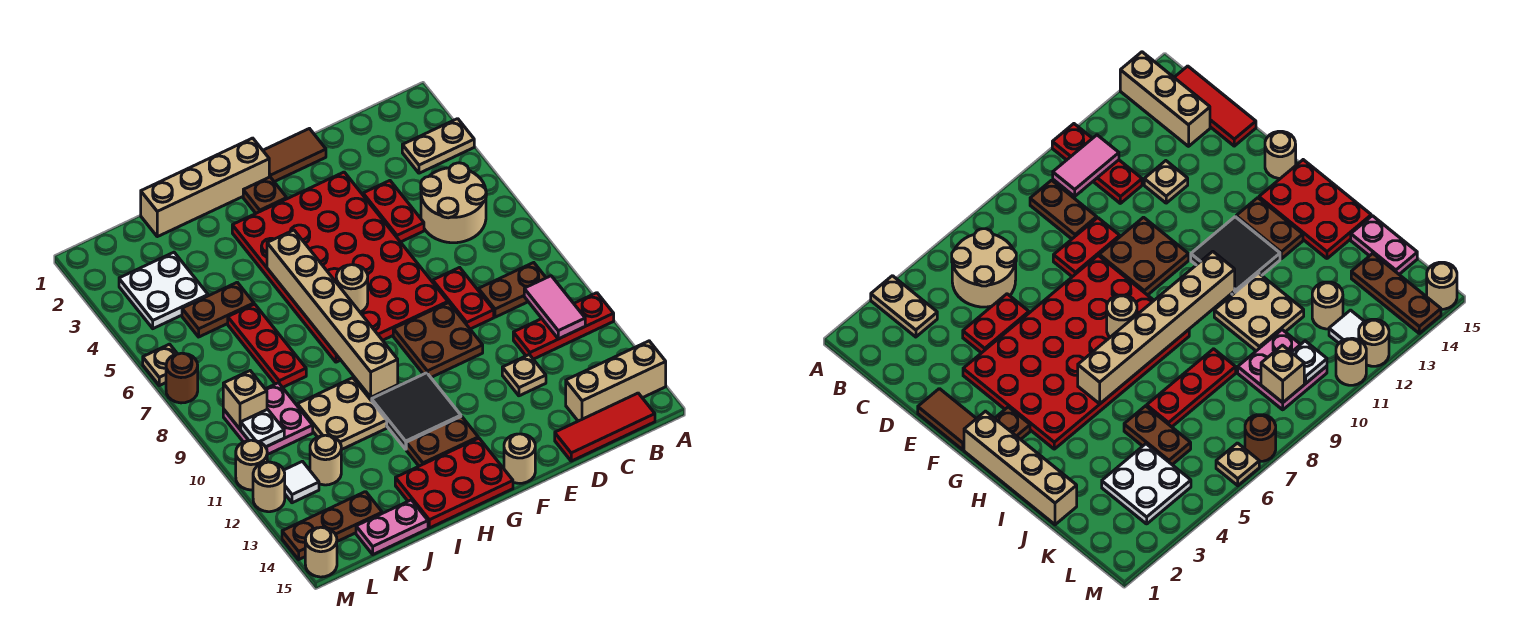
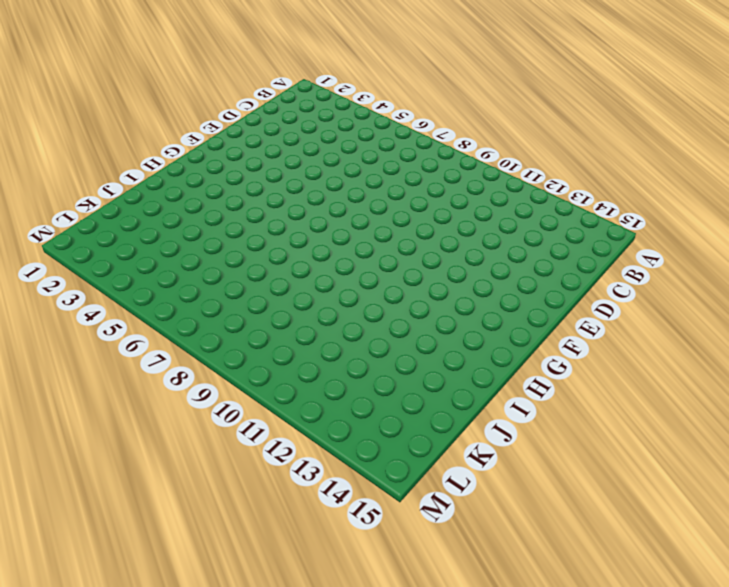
none -> tan 1x2 plate [402,119,474,173]
none -> red 1x3 plate [513,293,614,359]
none -> tan 1x3 brick [566,341,666,421]
none -> tan 2x2 round brick [421,163,486,243]

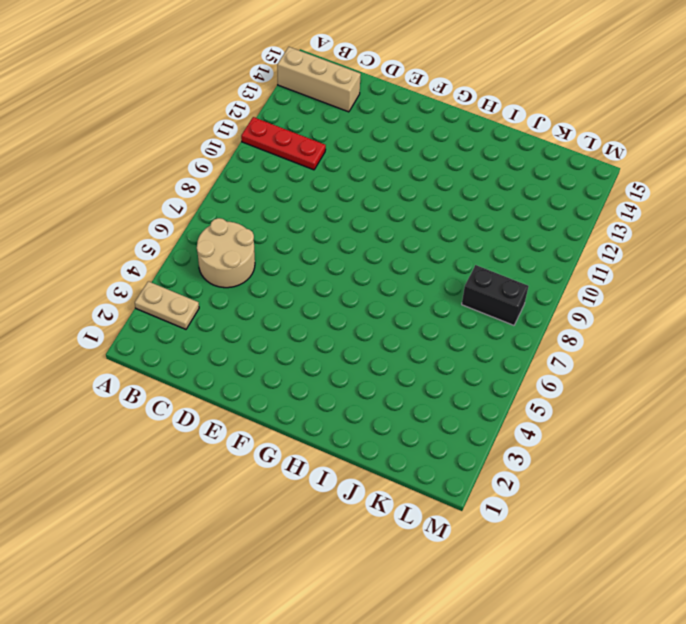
black 1x2 brick [462,265,528,325] -> none
none -> brown 1x2 plate [478,263,546,317]
none -> red 1x3 tile [555,393,655,461]
none -> red 1x2 plate [363,181,424,242]
none -> red 1x2 plate [433,267,494,329]

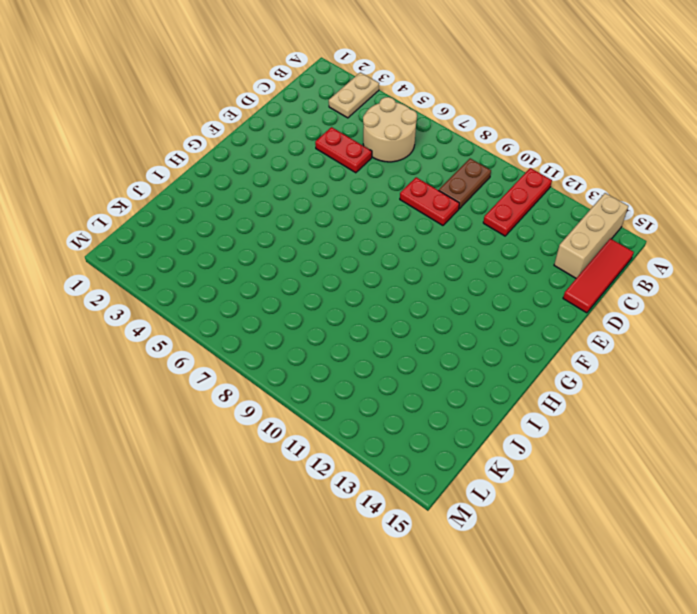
none -> tan 1x1 plate [502,355,546,396]
none -> brown 1x2 tile [263,129,326,182]
none -> red 4x6 plate [232,172,448,362]
none -> brown 2x2 plate [393,303,483,377]

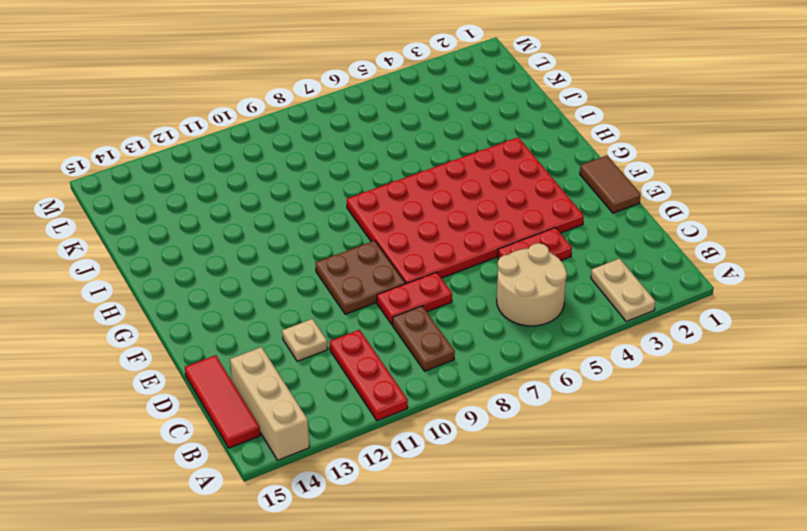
none -> tan 1x1 round brick [504,434,535,483]
none -> tan 1x4 brick [141,138,269,237]
none -> brown 1x1 plate [243,177,287,213]
none -> black 2x2 tile [372,373,461,449]

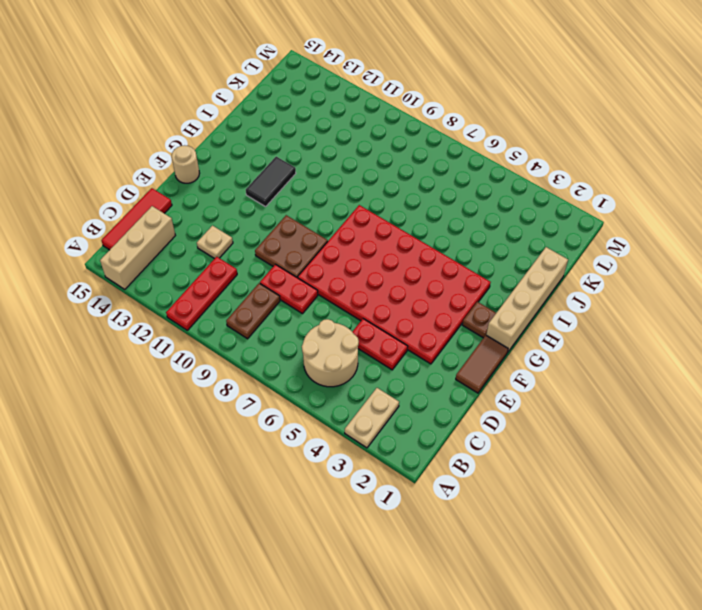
black 1x2 tile [246,157,296,207] -> black 2x2 tile [372,373,461,449]
none -> brown 1x2 plate [406,416,478,466]
none -> red 2x3 plate [395,438,513,528]
none -> tan 2x2 plate [297,378,387,450]
none -> brown 1x2 plate [182,282,254,337]

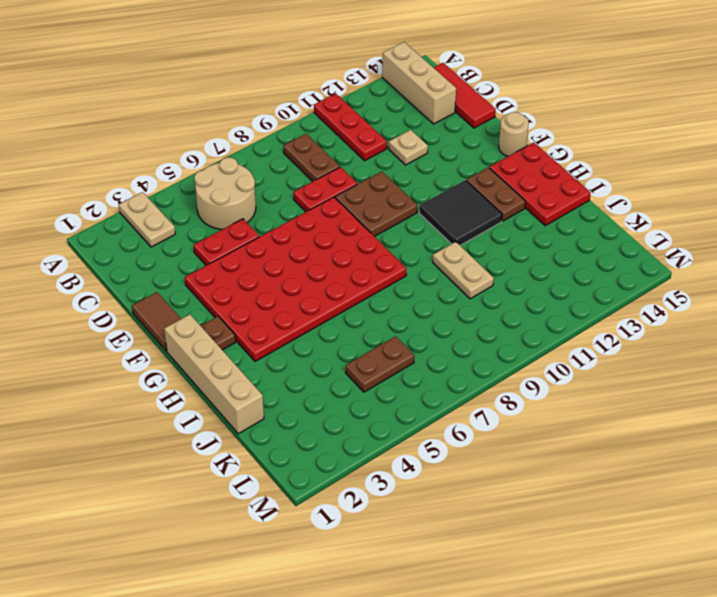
tan 1x2 plate [433,242,494,299] -> tan 2x2 plate [297,378,387,450]
brown 1x2 plate [346,336,414,392] -> brown 1x2 plate turned to [182,282,254,337]
none -> red 1x3 plate [228,304,306,387]
none -> pink 1x2 plate [356,500,428,554]
none -> white 2x2 plate [119,252,208,329]
none -> pink 2x2 plate [223,383,313,455]

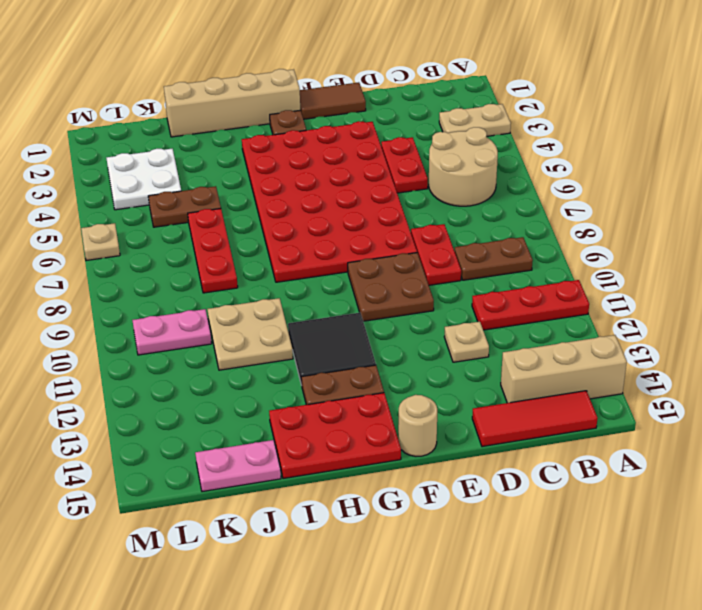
pink 1x2 plate [132,309,212,355] -> pink 2x2 plate [223,383,313,455]
none -> tan 1x1 round brick [310,435,341,485]
none -> brown 1x3 plate [282,492,382,559]
none -> white 1x1 tile [284,461,319,503]
none -> brown 1x1 round brick [166,353,198,403]

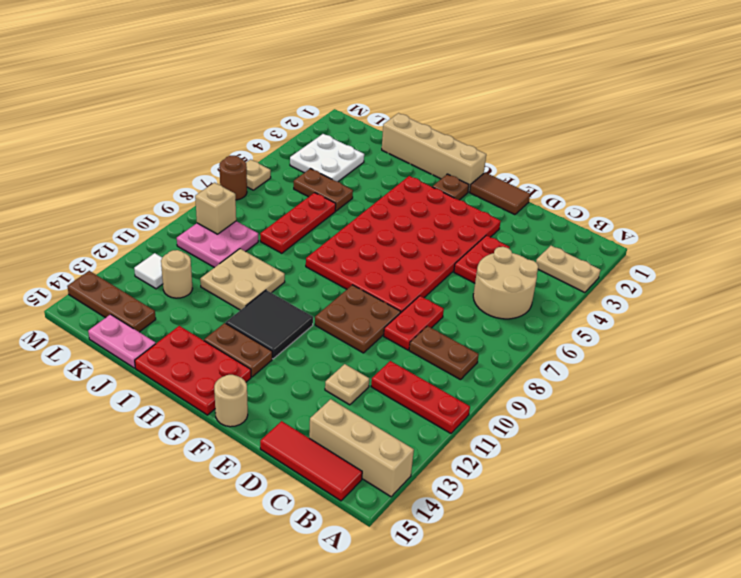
none -> tan 1x1 round brick [236,440,267,490]
none -> tan 1x1 round brick [253,462,285,512]
none -> tan 1x1 round brick [305,527,337,577]
none -> pink 1x2 tile [524,276,585,339]

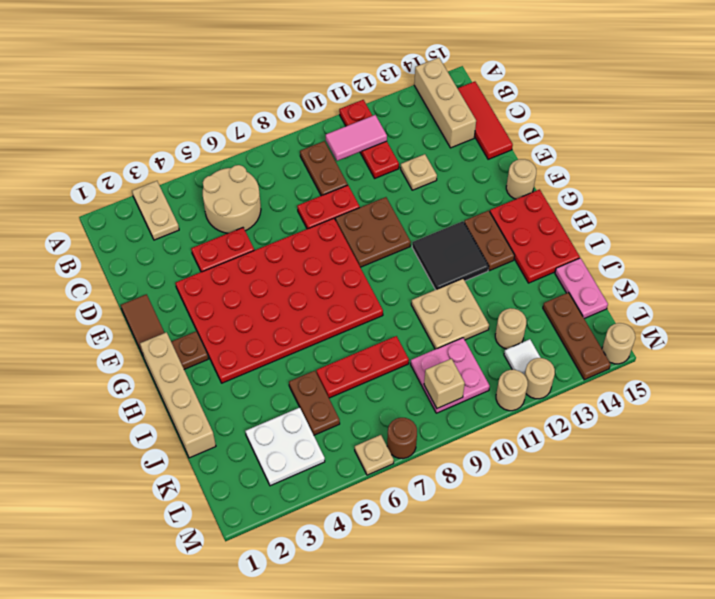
none -> tan 1x1 round brick [336,265,368,312]
none -> tan 1x6 brick [267,230,398,397]
none -> white 1x1 plate [241,409,284,447]

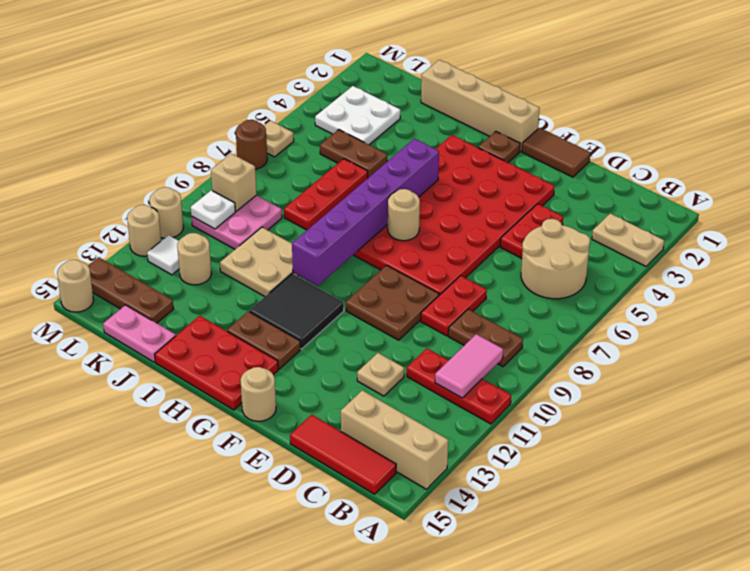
purple 1x6 brick [292,139,439,286] -> tan 1x6 brick [267,230,398,397]

